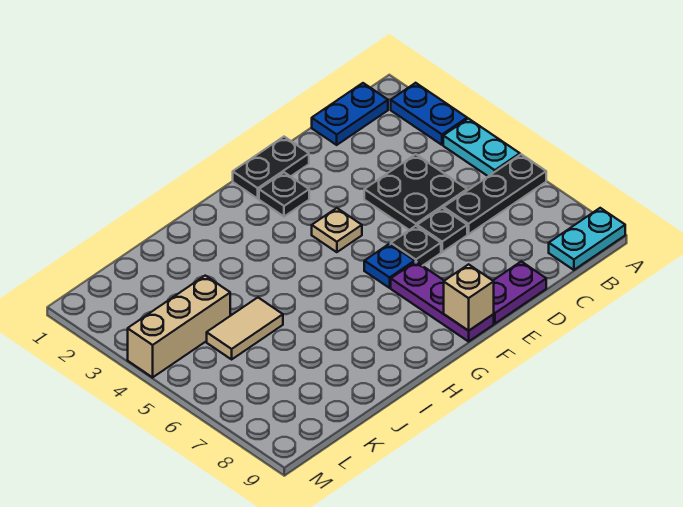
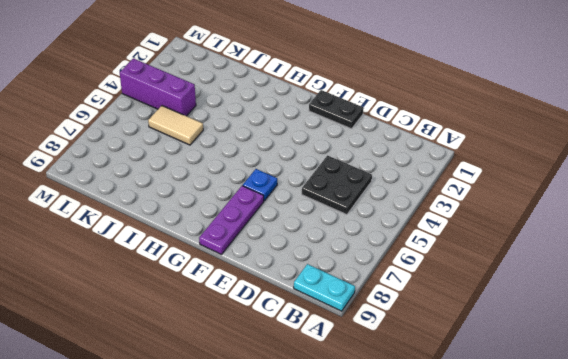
purple 1x3 brick [120,58,196,116] -> tan 1x3 brick [128,276,230,377]
none -> blue 1x2 plate [391,83,467,145]
none -> cyan 1x2 plate [443,119,520,176]
none -> black 1x3 plate [443,154,546,234]

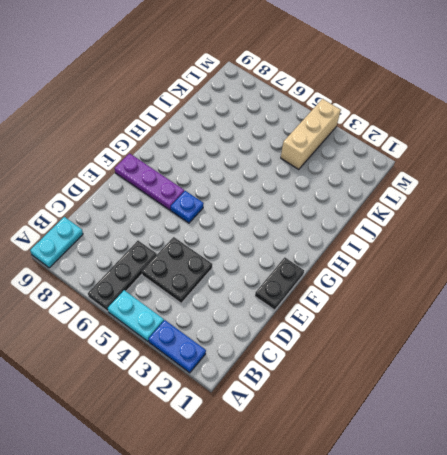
none -> blue 1x2 plate [312,83,388,145]
none -> black 1x1 plate [417,208,467,252]
none -> purple 1x2 plate [493,262,546,324]

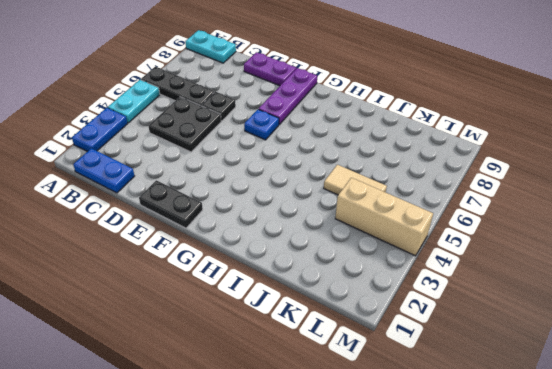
none -> black 1x1 plate [391,226,441,266]
none -> black 1x1 plate [259,172,309,217]
none -> tan 1x1 plate [312,208,362,252]

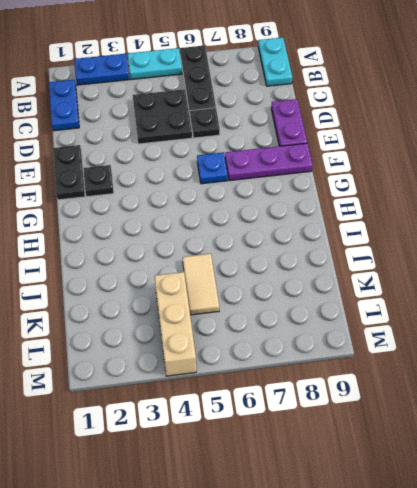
none -> black 1x1 plate [391,226,441,266]
none -> tan 1x1 plate [312,208,362,252]
none -> tan 1x1 brick [444,264,494,331]

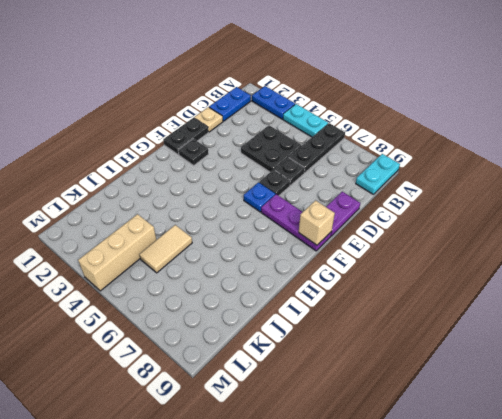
tan 1x1 plate [194,107,223,132] -> tan 1x1 plate moved to [312,208,362,252]

